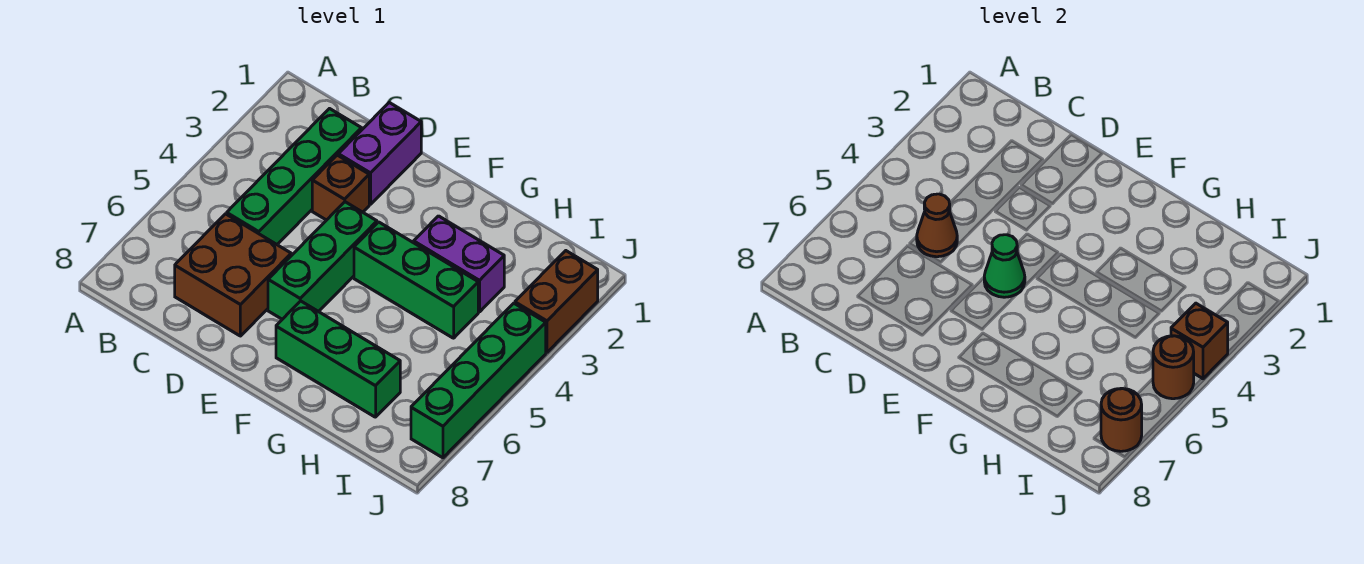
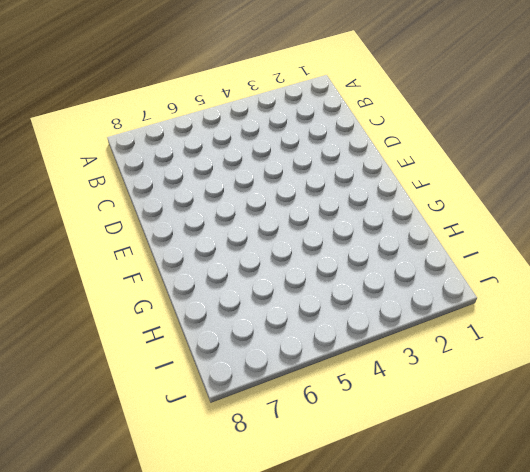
none -> green 1x4 brick [227,109,362,244]
none -> brown 2x2 brick [175,214,291,336]
none -> purple 1x2 brick [338,103,421,204]

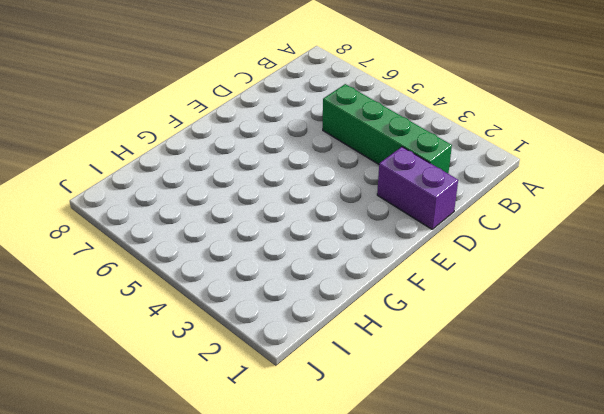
none -> brown 2x2 brick [175,214,291,336]
none -> brown 1x1 brick [312,155,369,220]
none -> green 1x3 brick [268,202,377,319]

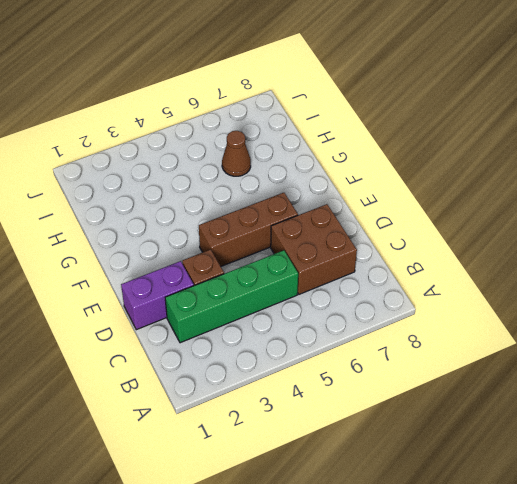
brown 1x3 brick [199,193,298,266] -> green 1x3 brick [268,202,377,319]
brown 1x1 cone [222,131,251,176] -> brown 1x1 cone moved to [917,194,957,257]
none -> green 1x3 brick [354,222,478,338]
none -> green 1x3 brick [276,301,400,417]
none -> purple 1x2 brick [414,216,504,312]

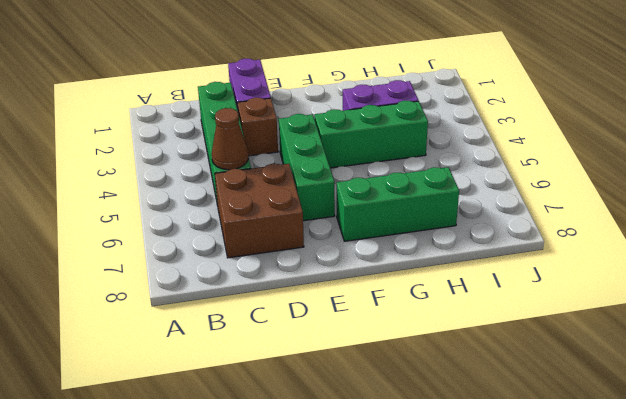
none -> brown 1x2 brick [515,251,598,352]
none -> green 1x4 brick [411,303,546,458]
none -> green 1x1 cone [984,235,1025,297]

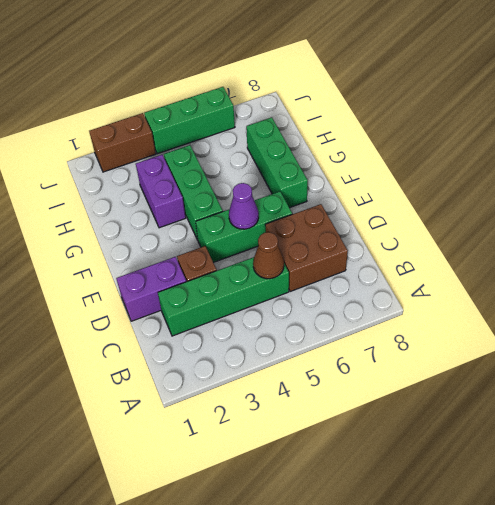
purple 1x1 cone [229,183,259,229] -> green 1x1 cone [984,235,1025,297]
green 1x3 brick [144,87,235,154] -> green 1x4 brick [411,303,546,458]
none -> brown 1x1 brick [1171,303,1228,379]
none -> brown 1x1 round brick [1153,336,1194,399]
none -> brown 1x1 round brick [1101,388,1142,451]

